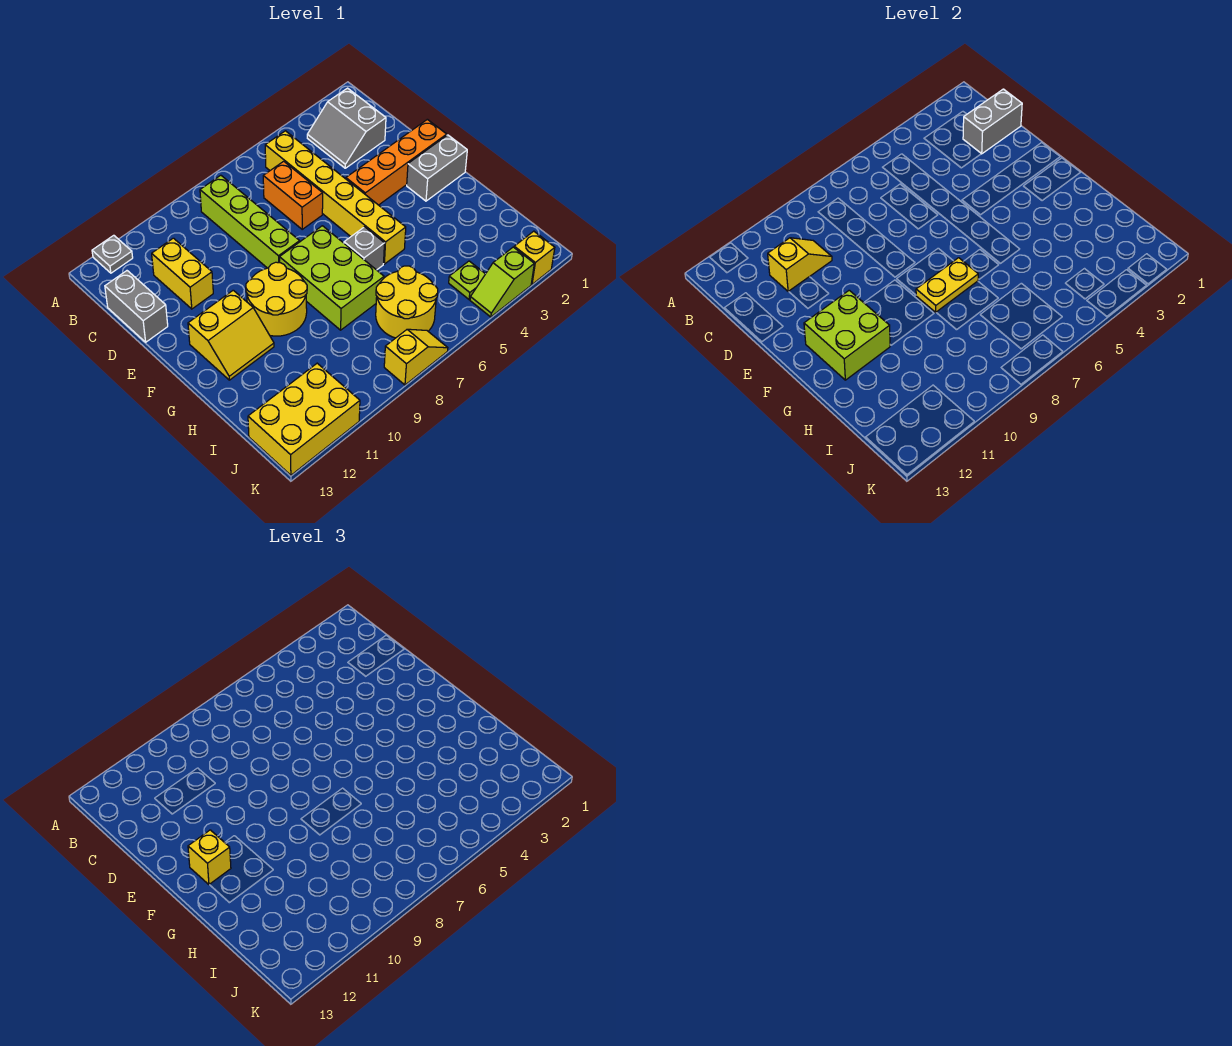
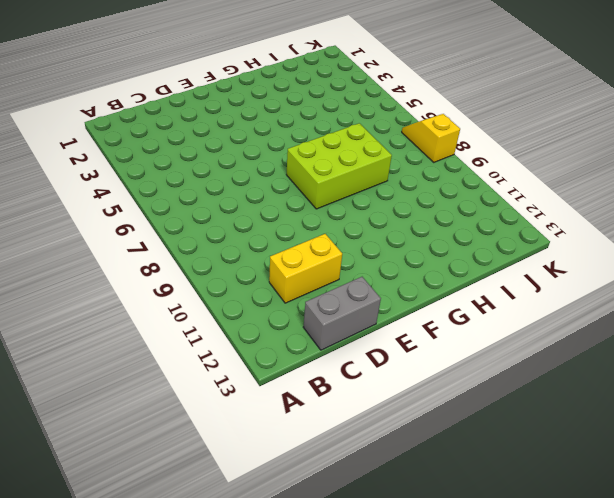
none -> grey 1x1 plate [92,235,133,273]
none -> grey 2x2 slope [307,88,386,168]
none -> yellow 1x6 brick [265,131,406,264]

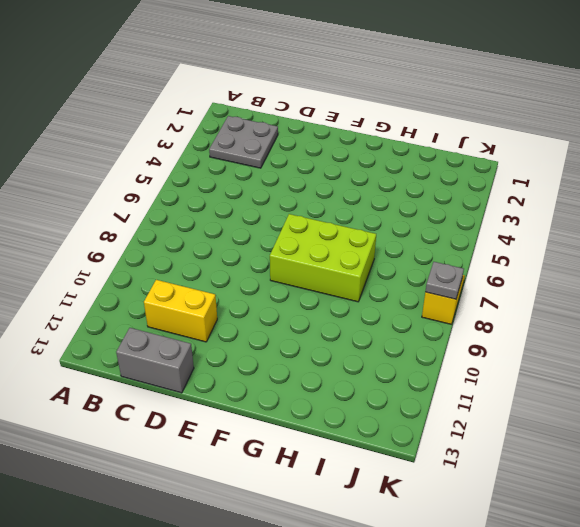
grey 2x2 plate [209,116,278,168] -> grey 2x2 slope [307,88,386,168]
grey 1x1 plate [425,262,464,299] -> grey 1x1 plate moved to [92,235,133,273]
none -> yellow 1x6 brick [265,131,406,264]
none -> lime 1x4 brick [200,175,300,268]
none -> orange 1x2 brick [263,161,323,229]

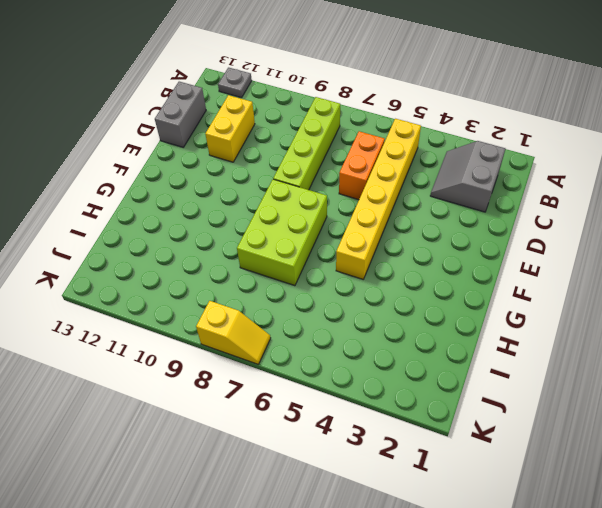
none -> orange 1x4 brick [346,119,447,205]
none -> grey 1x2 brick [407,135,467,201]
none -> yellow 2x2 round brick [246,262,307,336]

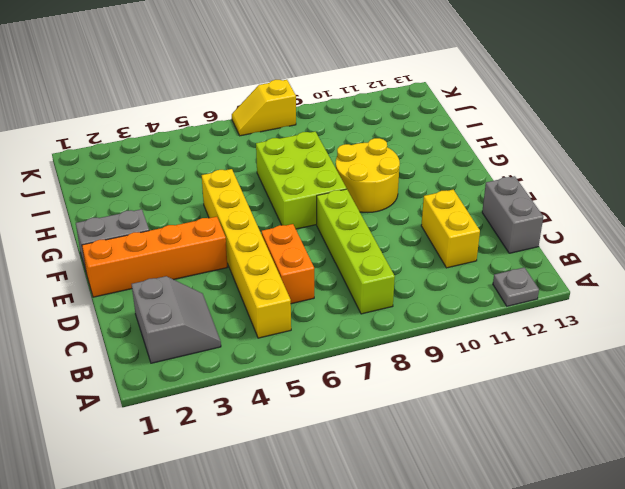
none -> yellow 2x2 slope [188,290,274,380]
none -> grey 1x1 brick [344,227,384,270]
none -> yellow 2x2 round brick [376,266,438,338]

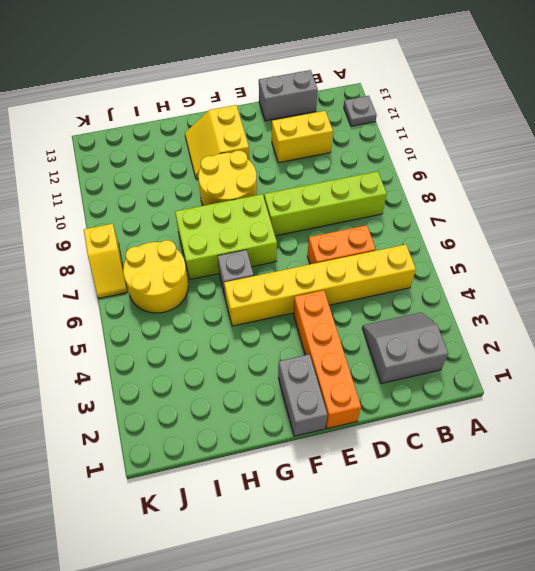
none -> lime 1x1 plate [449,261,485,299]
none -> yellow 2x3 brick [248,363,360,475]
none -> yellow 1x1 brick [514,231,555,284]

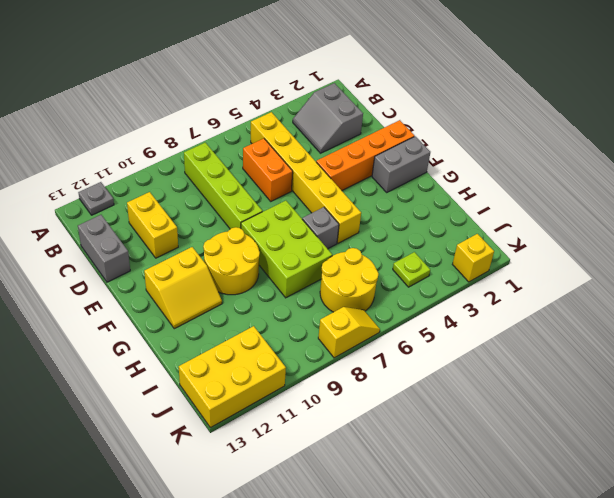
none -> lime 1x2 slope [470,247,534,317]
none -> grey 1x2 brick [963,89,1022,154]
none -> yellow 1x2 slope [768,238,832,292]

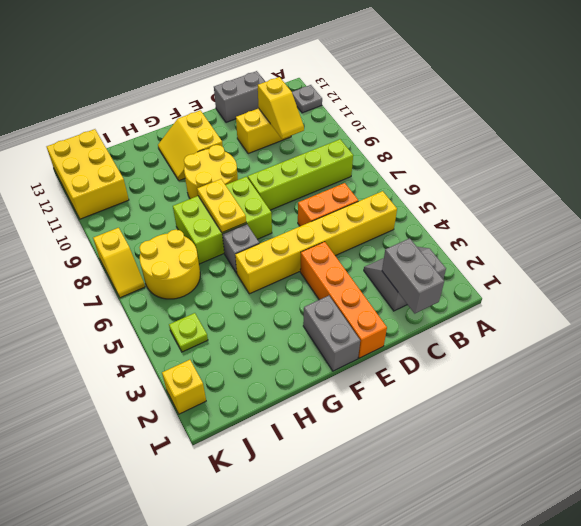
none -> lime 1x2 slope [470,247,534,317]
none -> lime 2x2 brick [804,290,890,380]
none -> yellow 1x1 brick [188,830,231,885]

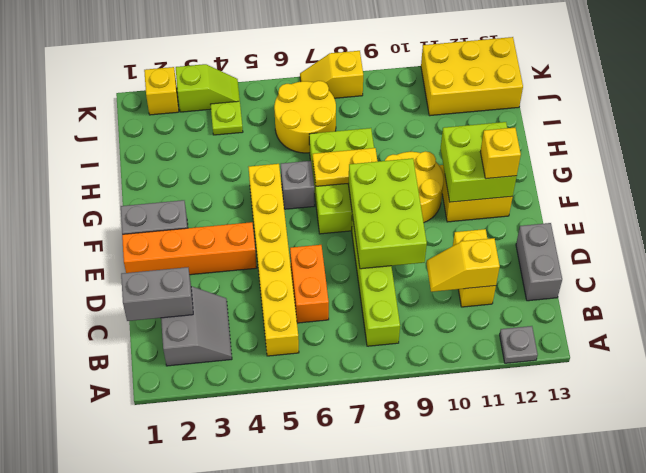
lime 2x3 brick [348,158,427,269] -> none

